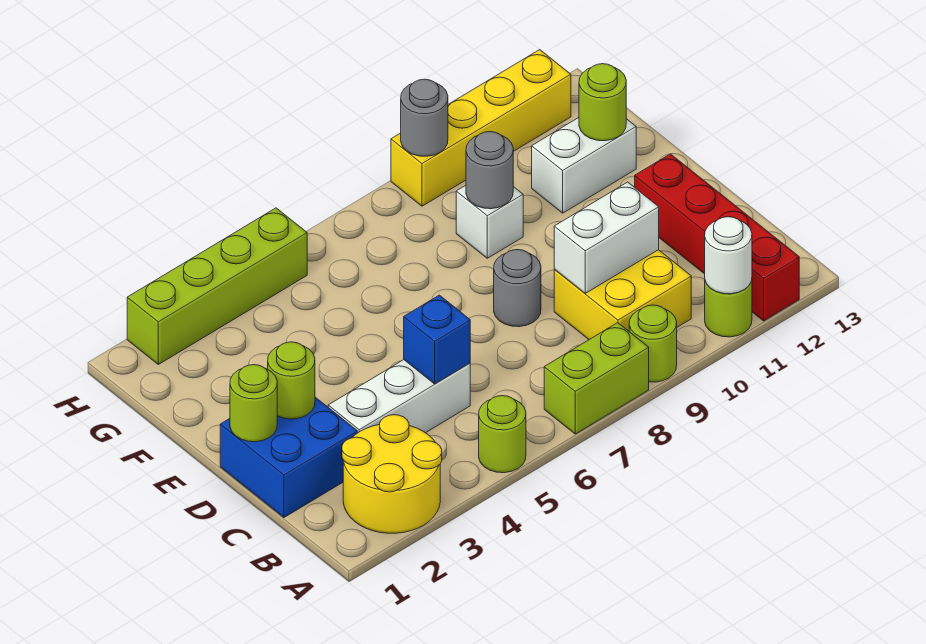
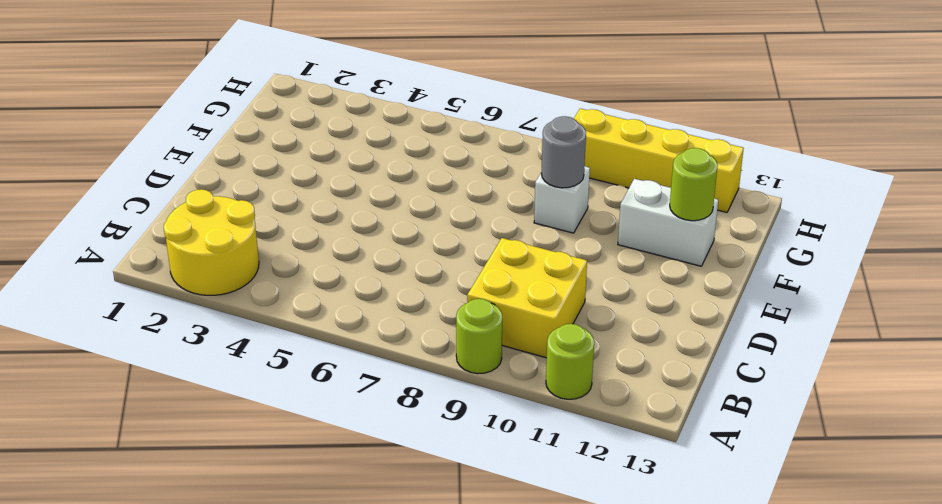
none -> lime 1x1 round brick [479,396,526,473]
none -> lime 1x2 brick [544,323,649,434]
none -> red 1x4 brick [635,154,799,321]

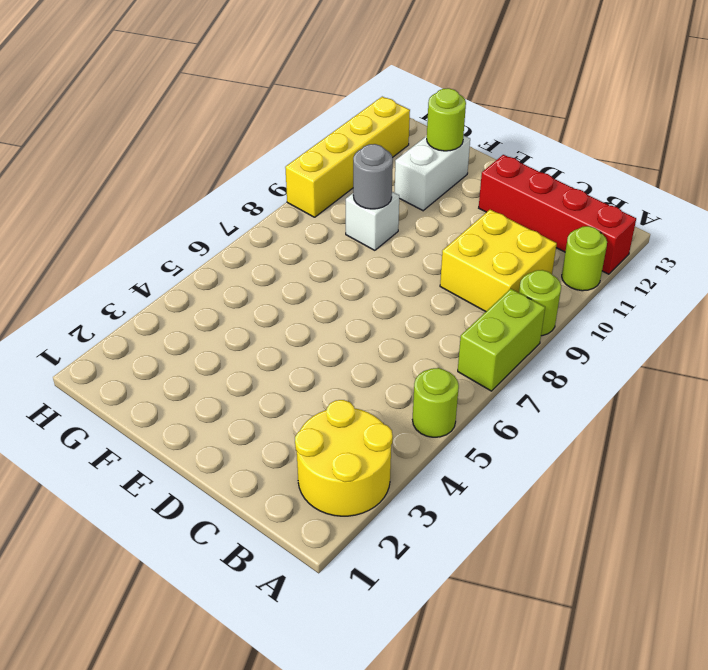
none -> blue 2x2 brick [220,397,357,517]
none -> white 1x3 brick [328,360,470,433]
none -> grey 1x1 round brick [494,250,541,327]

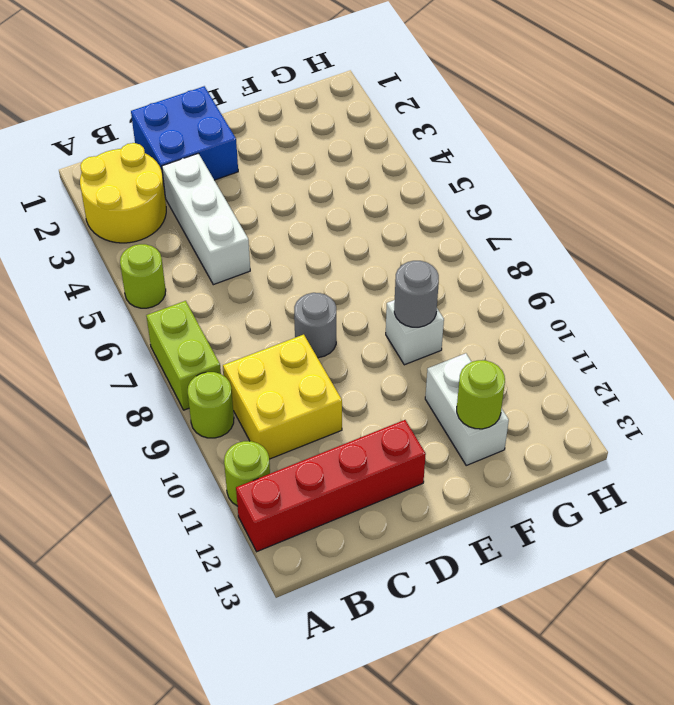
none -> lime 1x4 brick [127,208,307,364]
none -> yellow 1x4 brick [391,50,571,206]
none -> white 1x1 round brick [705,217,752,294]

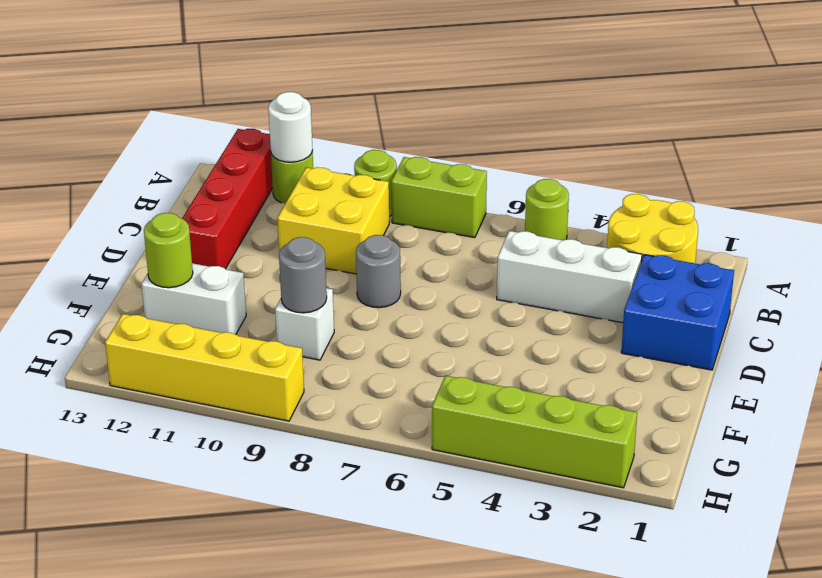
none -> blue 1x1 brick [404,295,470,384]
none -> white 1x2 brick [554,182,659,293]
none -> lime 1x1 round brick [230,365,277,442]

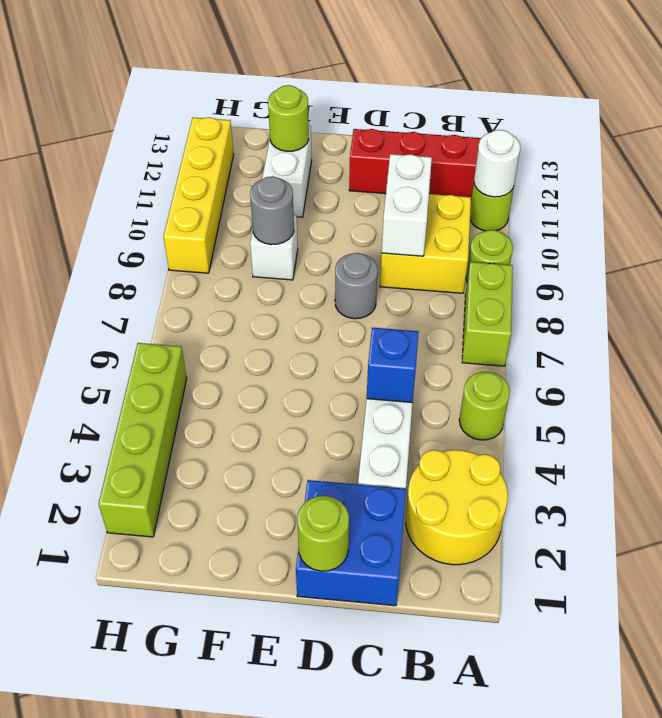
none -> lime 1x1 round brick [268,342,315,419]
none -> grey 1x1 round brick [401,79,448,156]

